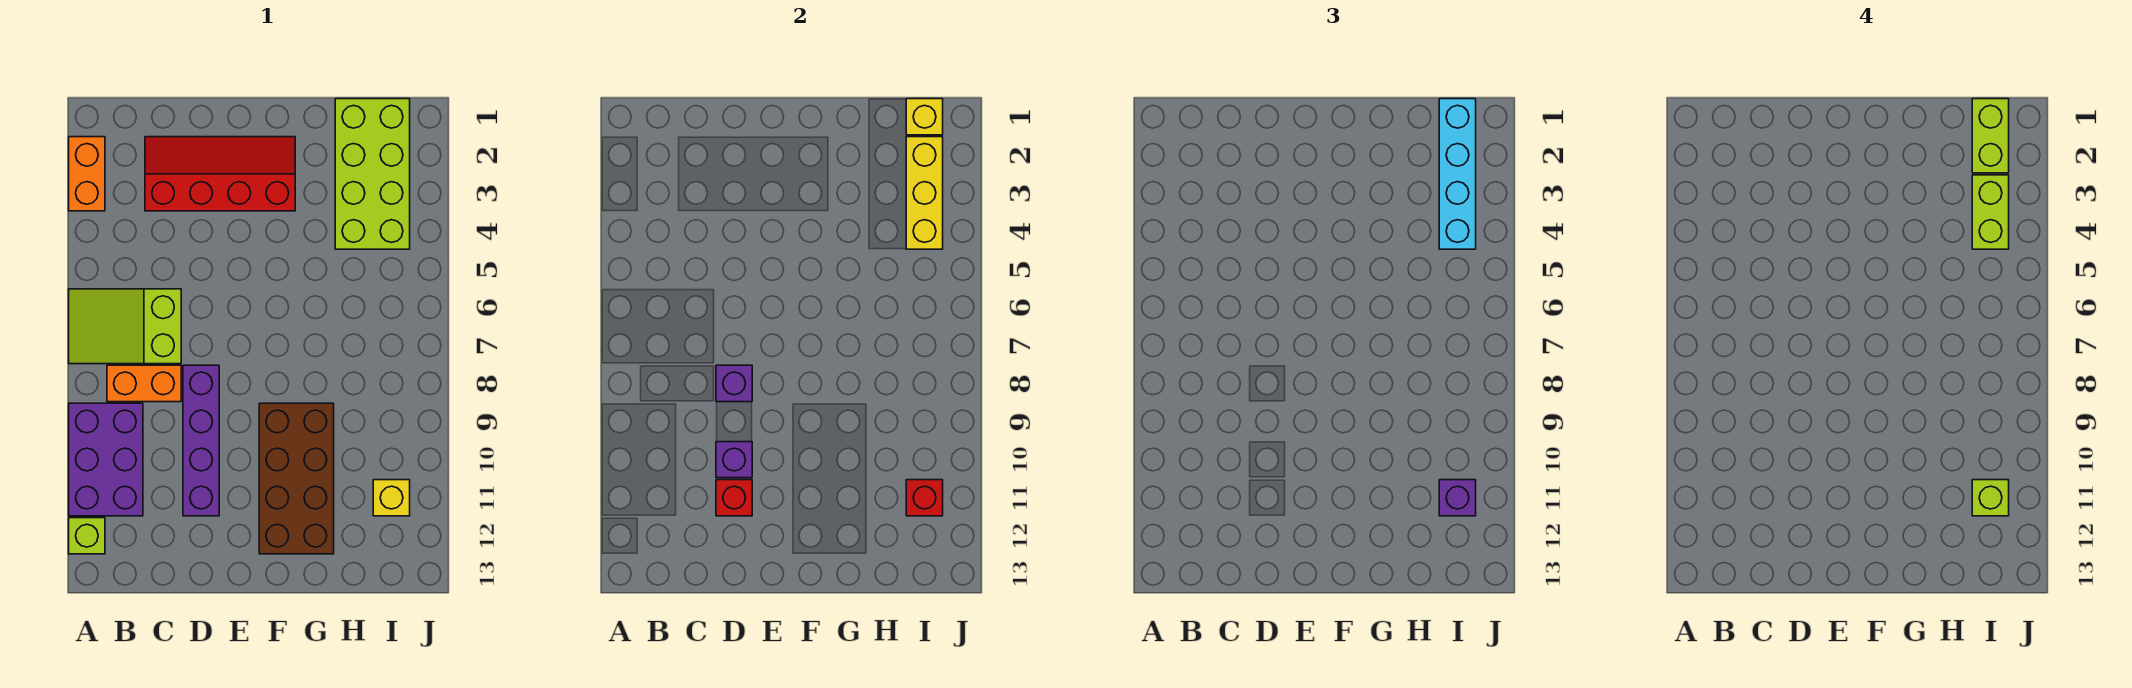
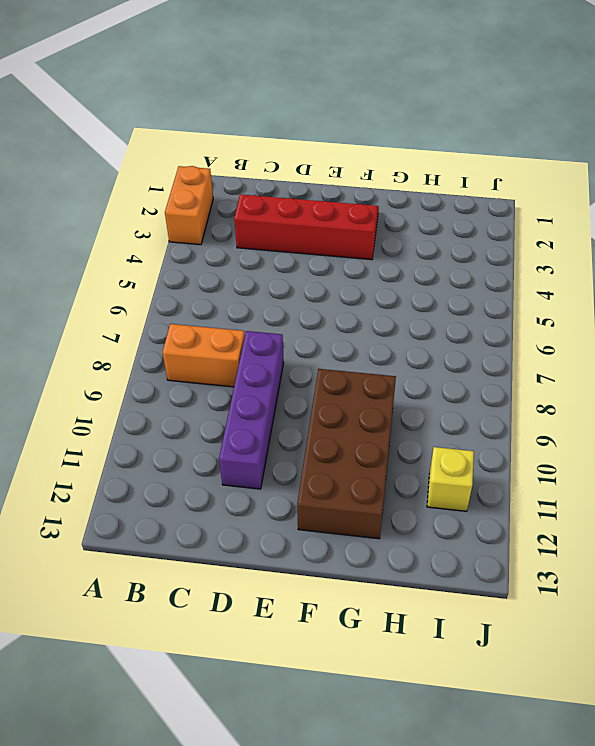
none -> lime 2x3 slope [69,289,181,364]
none -> purple 2x3 brick [69,403,143,516]
none -> lime 1x1 brick [69,518,105,554]

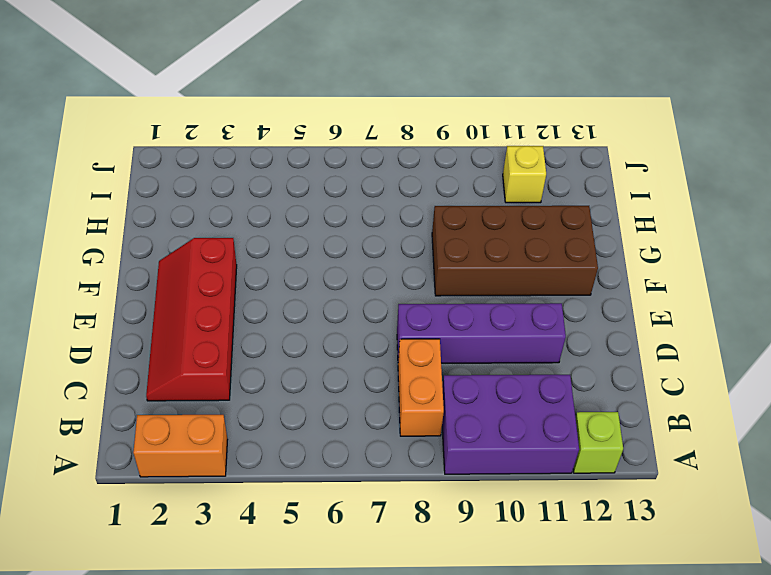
none -> lime 2x3 slope [69,289,181,364]
none -> lime 2x4 brick [335,99,410,249]
none -> purple 1x1 brick [716,365,752,402]

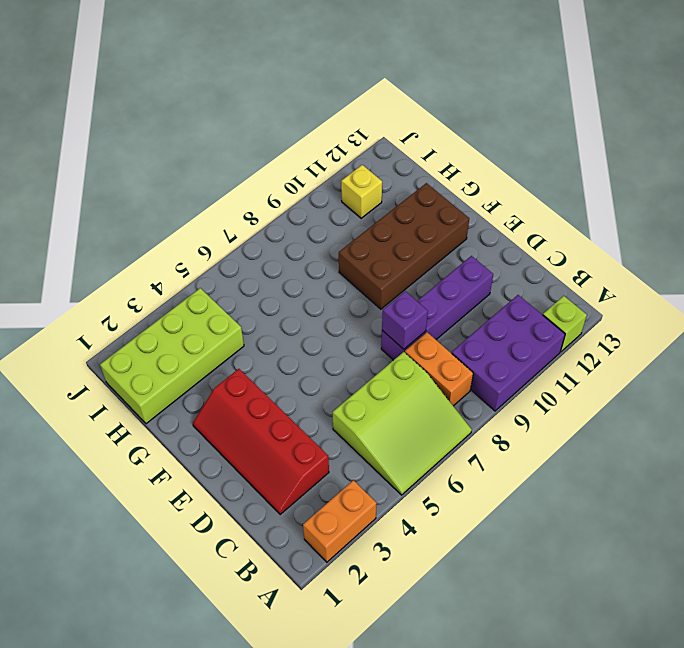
lime 3x3 slope [332,352,472,495] -> lime 2x3 slope [69,289,181,364]
none -> purple 1x1 brick [716,442,752,478]
none -> red 1x1 brick [716,480,752,516]
none -> yellow 1x1 brick [906,99,943,135]

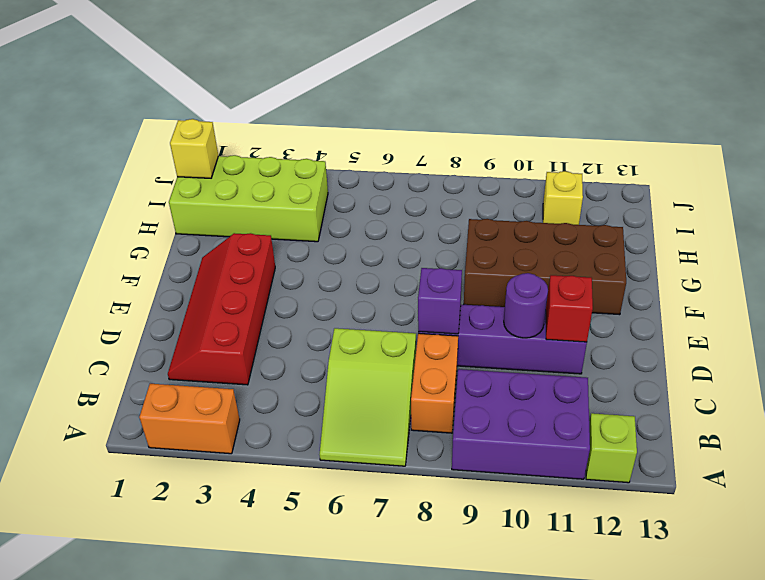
purple 1x1 round brick [504,273,548,338] -> purple 1x1 brick [716,442,752,478]
none -> yellow 1x3 brick [906,137,943,249]
none -> red 1x1 brick [906,480,943,516]
none -> cyan 1x4 brick [1439,99,1476,249]

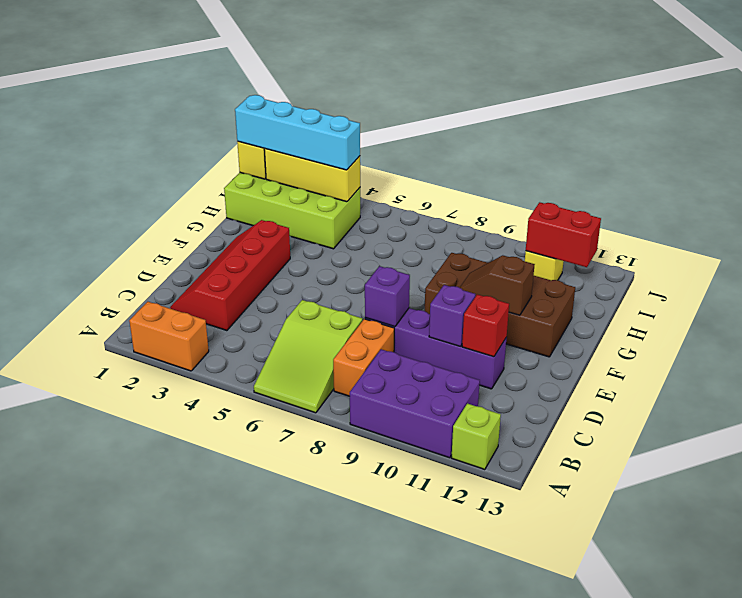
brown 1x2 slope [460,255,535,315] -> none
red 1x2 brick [526,202,601,267] -> red 1x1 brick [906,480,943,516]
none -> purple 1x1 brick [1439,480,1476,516]
none -> lime 1x2 brick [1972,99,2009,173]
none -> lime 1x2 brick [1972,175,2009,249]

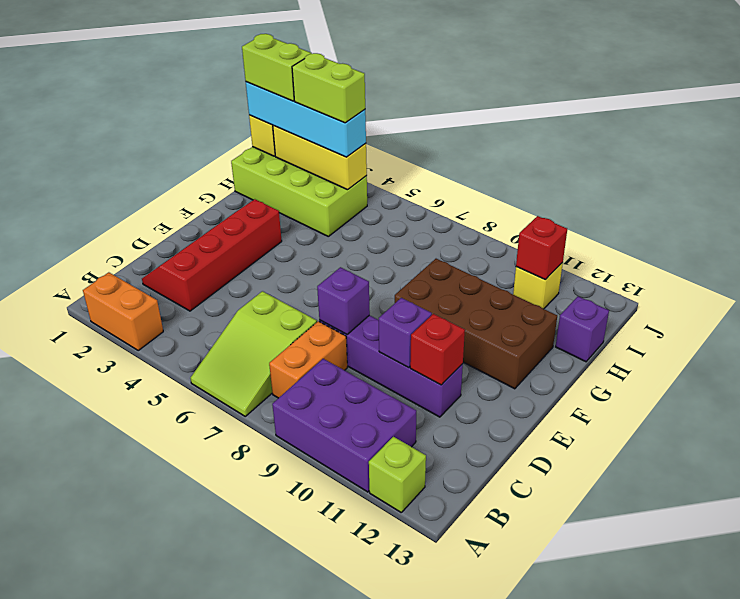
purple 1x1 brick [556,296,609,362] -> purple 1x1 brick moved to [1439,480,1476,516]
none -> lime 1x1 brick [1972,480,2009,516]

